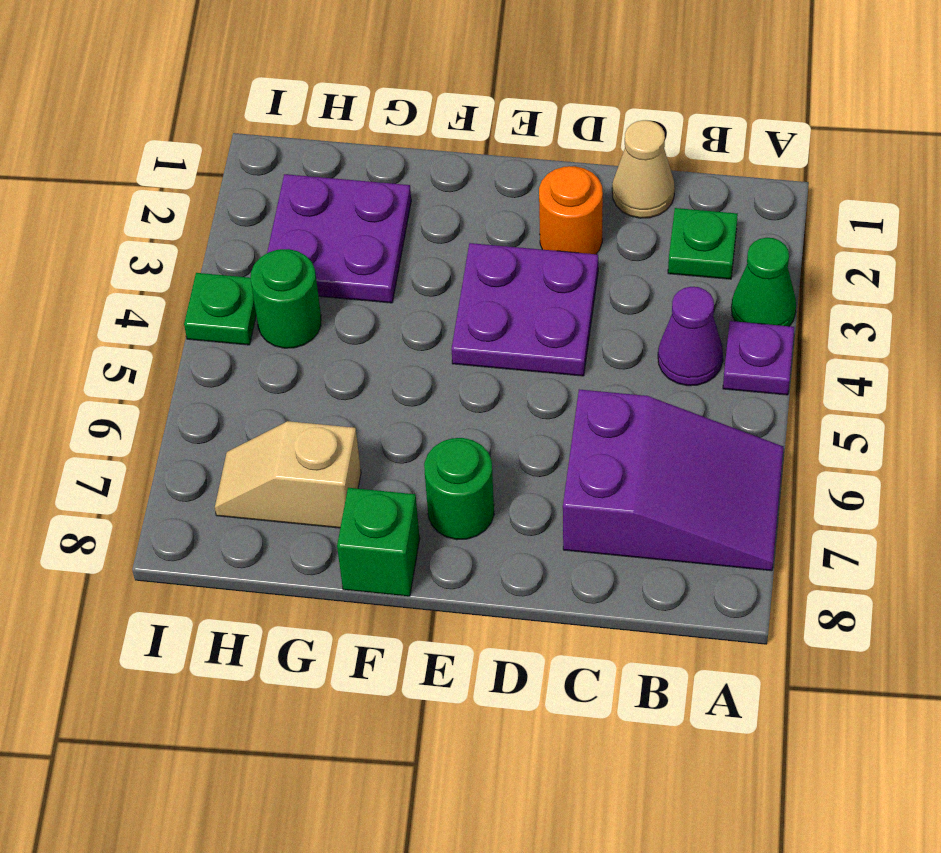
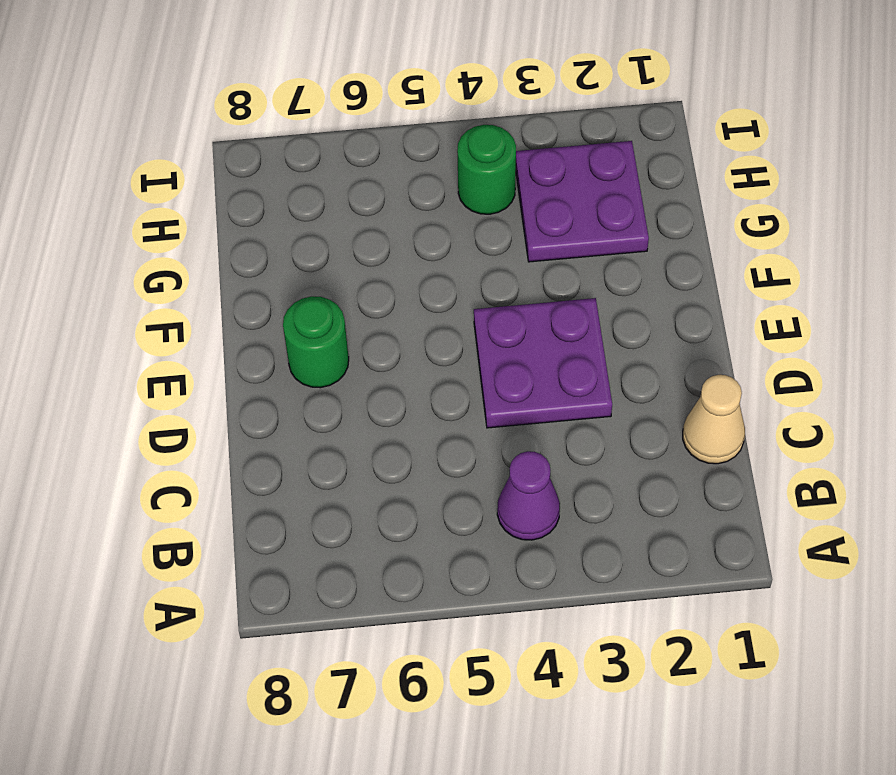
none -> green 1x1 cone [731,238,796,326]
none -> purple 1x1 plate [723,321,794,395]
none -> purple 2x3 slope [563,389,783,571]

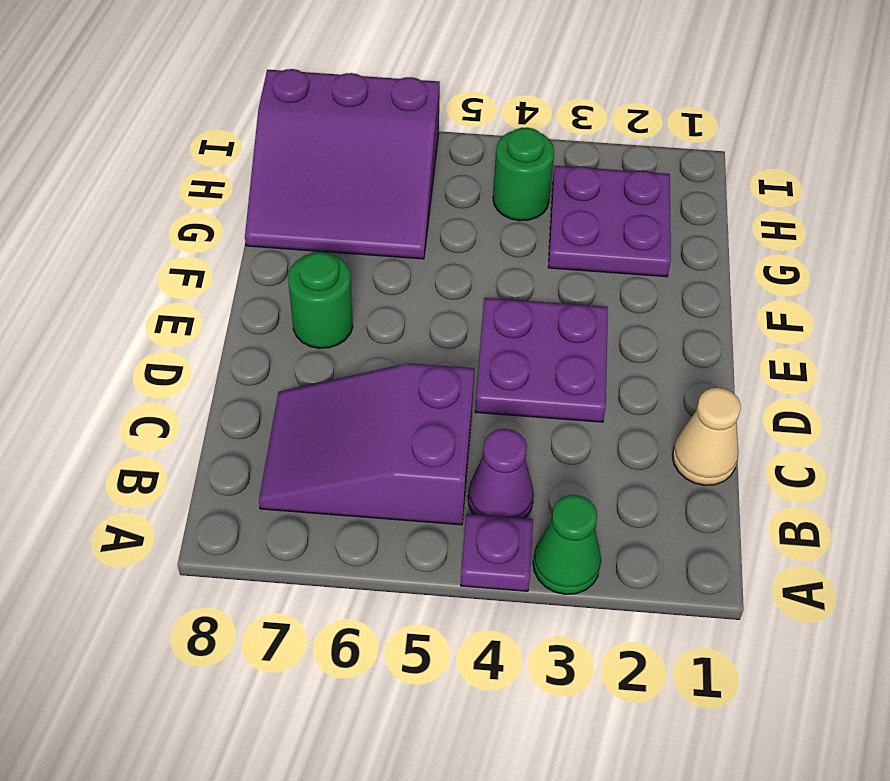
purple 2x3 slope [259,363,474,525] -> purple 2x3 slope turned to [563,389,783,571]
purple 3x3 slope [245,69,440,259] -> tan 1x2 slope [215,421,361,528]
none -> green 1x1 plate [668,208,738,279]
none -> orange 1x1 round brick [539,166,603,254]
none -> green 1x1 brick [337,488,420,596]

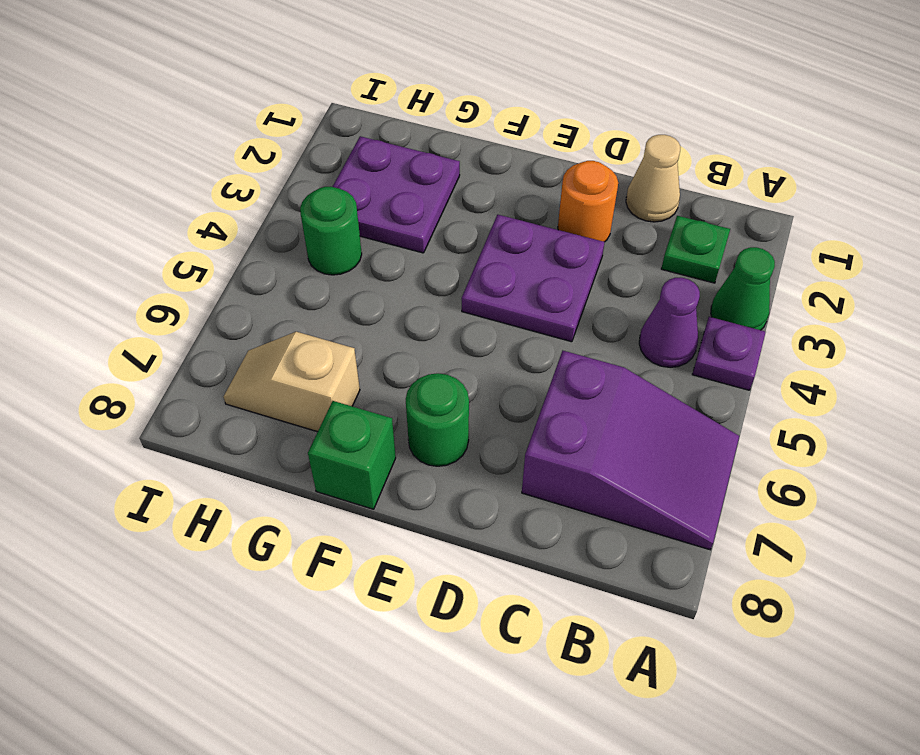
none -> green 1x1 plate [184,273,256,345]

